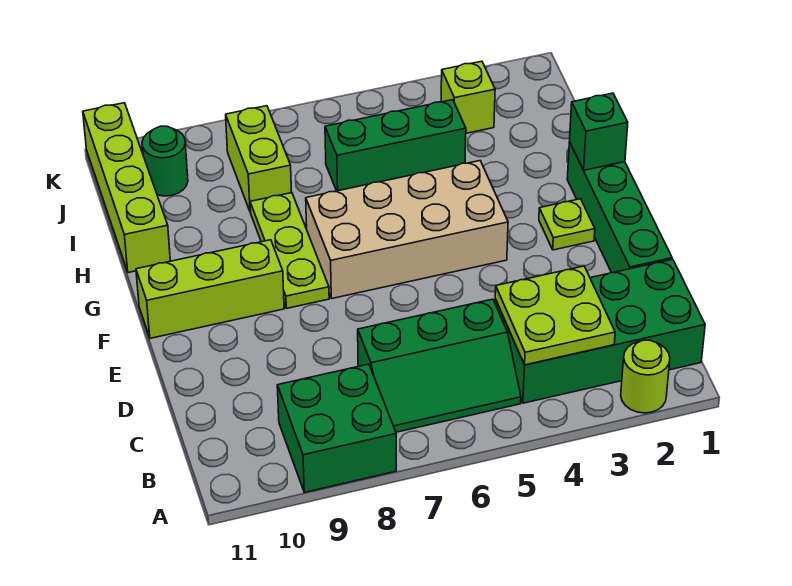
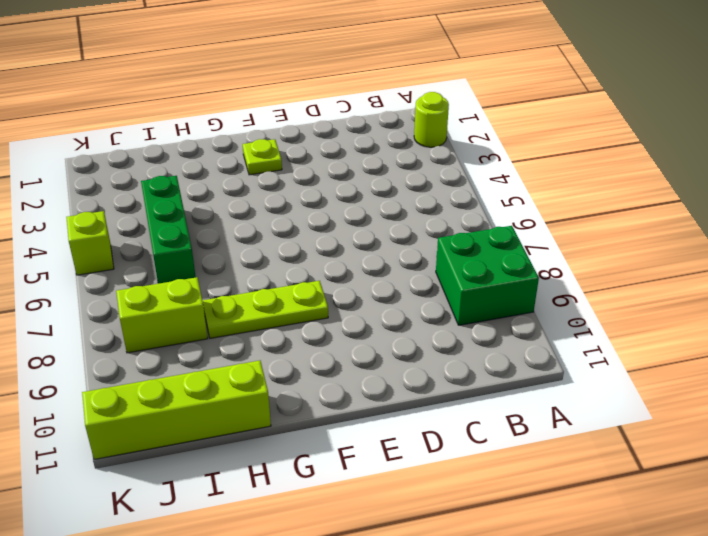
lime 1x1 brick [66,211,114,275] -> lime 1x1 brick moved to [441,61,495,133]
none -> green 2x4 brick [495,259,705,403]
none -> green 2x3 slope [358,299,521,432]
none -> green 1x4 brick [567,142,672,273]

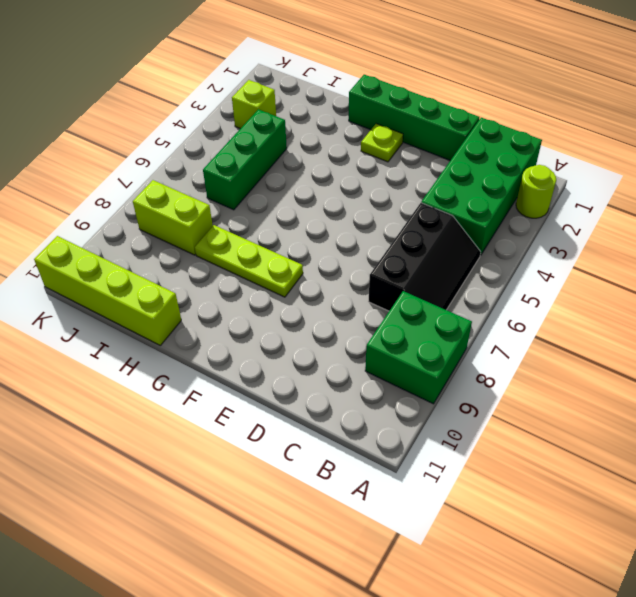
black 2x3 slope [368,203,481,311] -> green 2x3 slope [358,299,521,432]
none -> tan 2x4 brick [306,161,508,298]
none -> lime 1x3 brick [136,240,284,338]
none -> green 1x1 round brick [142,126,188,196]

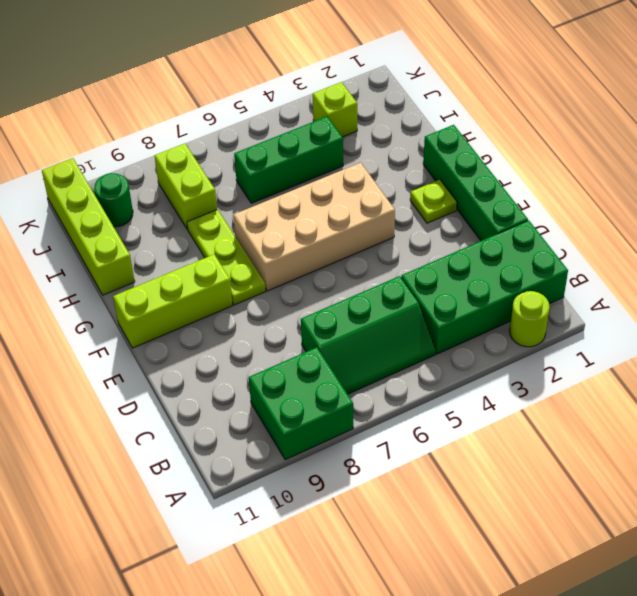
none -> lime 2x2 plate [495,266,615,365]
none -> green 1x1 brick [570,93,628,170]

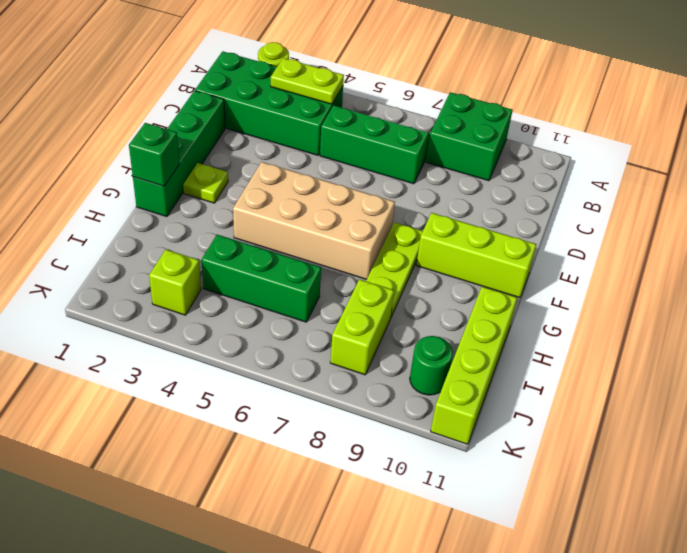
lime 1x2 plate [271,58,344,104] -> lime 2x2 plate [495,266,615,365]

